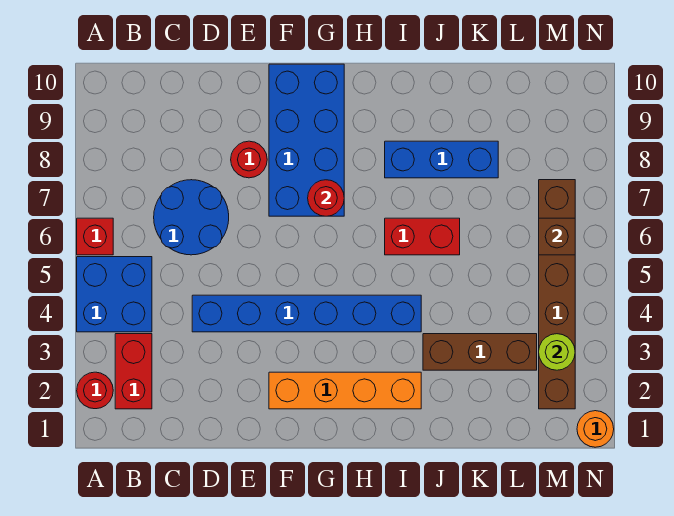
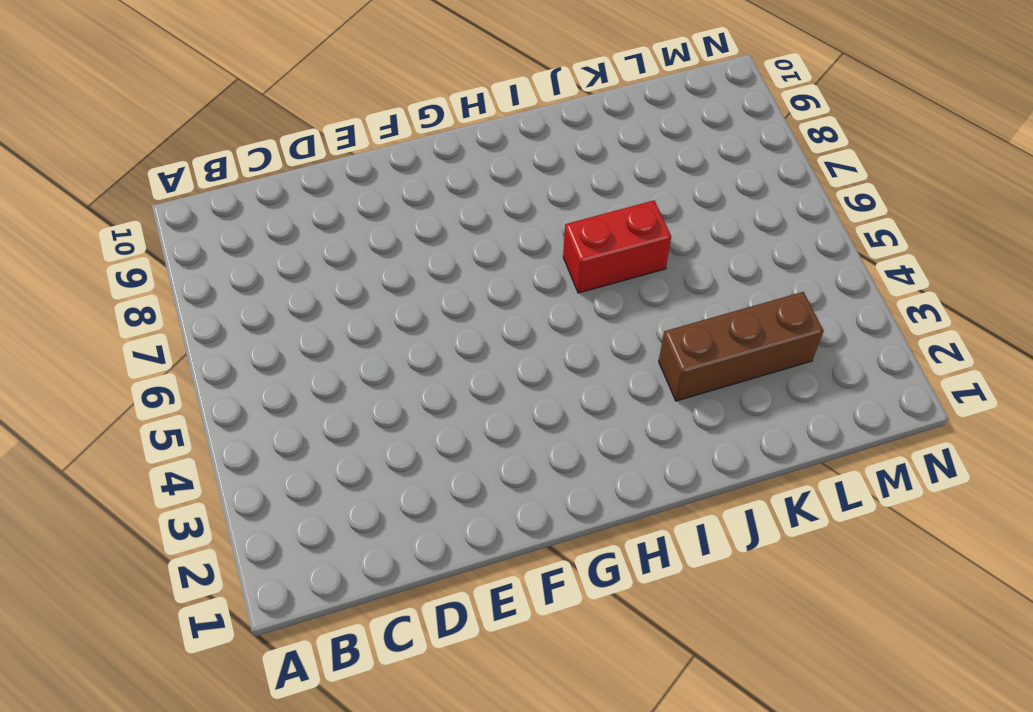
none -> red 1x1 round brick [77,372,113,409]
none -> blue 2x2 brick [77,257,152,332]
none -> red 1x1 brick [77,218,113,255]

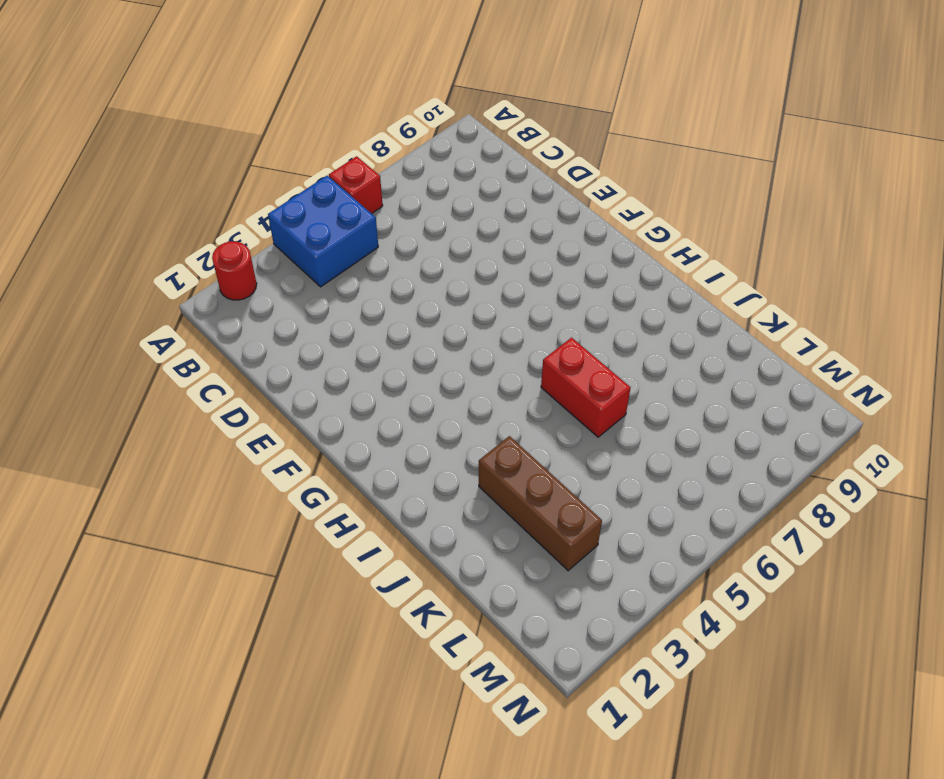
none -> red 1x2 brick [115,334,152,409]
none -> blue 2x2 round brick [154,180,229,255]
none -> blue 1x6 brick [192,295,421,332]

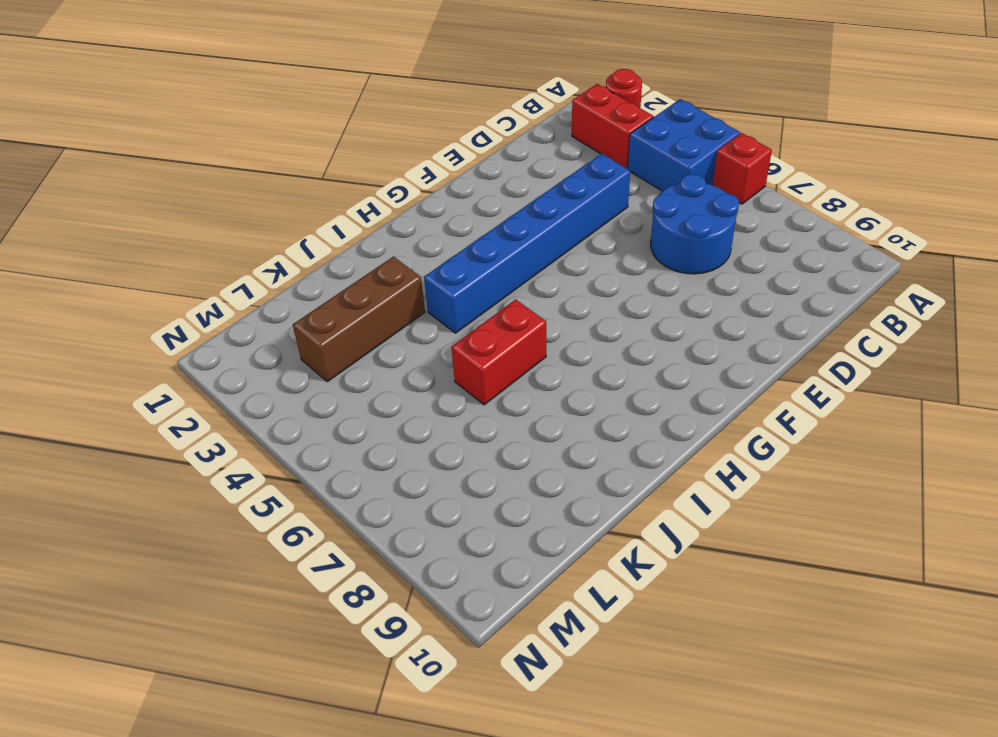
none -> red 1x1 round brick [231,141,267,178]
none -> orange 1x4 brick [269,372,421,409]
none -> blue 2x4 brick [269,64,344,216]

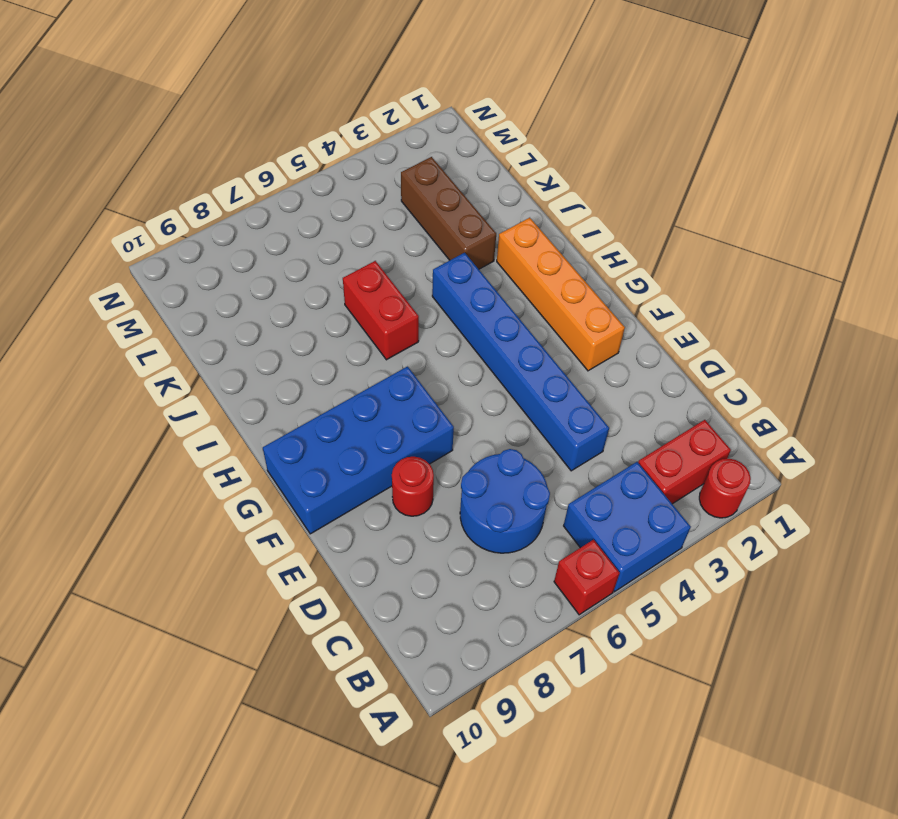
none -> blue 1x3 brick [385,141,498,178]
none -> brown 1x6 brick [539,180,575,409]
none -> orange 1x1 round brick [577,411,614,447]

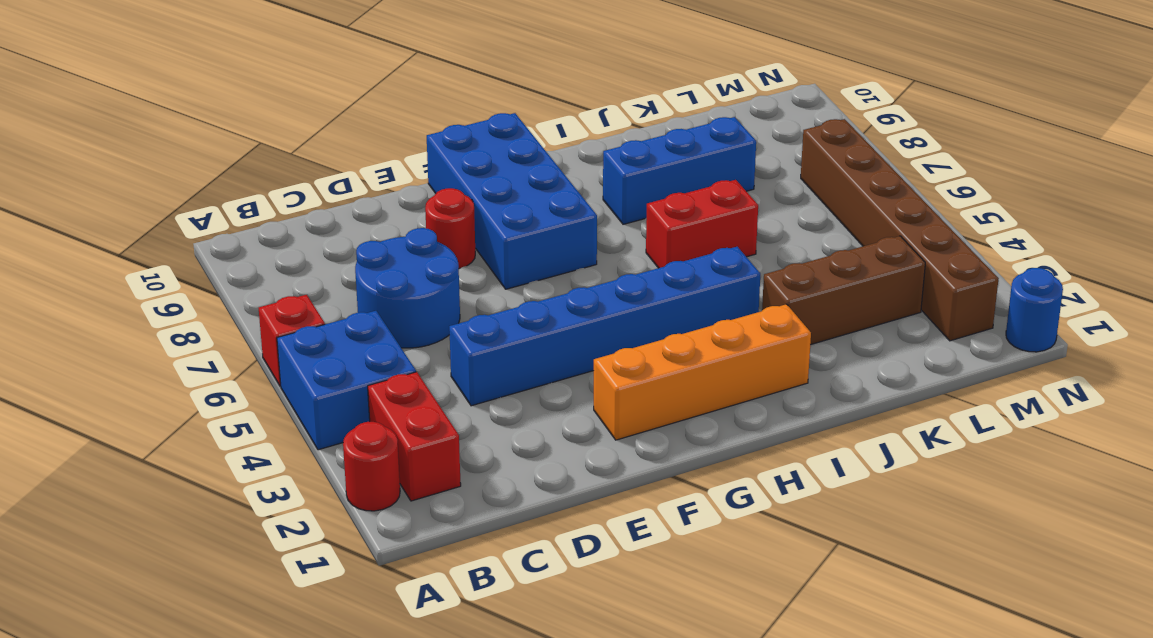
blue 1x1 round brick [1006,268,1063,352] -> orange 1x1 round brick [577,411,614,447]
none -> red 1x1 round brick [308,180,344,216]
none -> lime 1x1 round brick [539,334,575,370]
none -> brown 1x1 brick [539,218,575,255]

